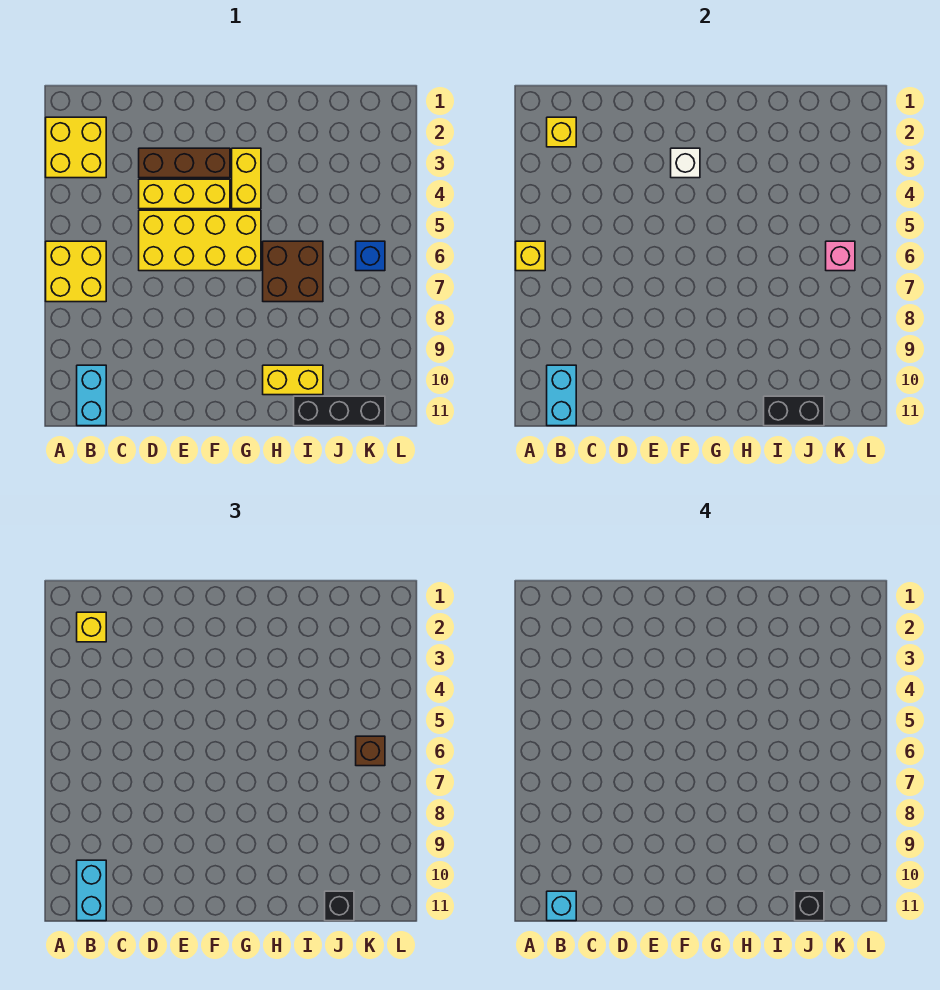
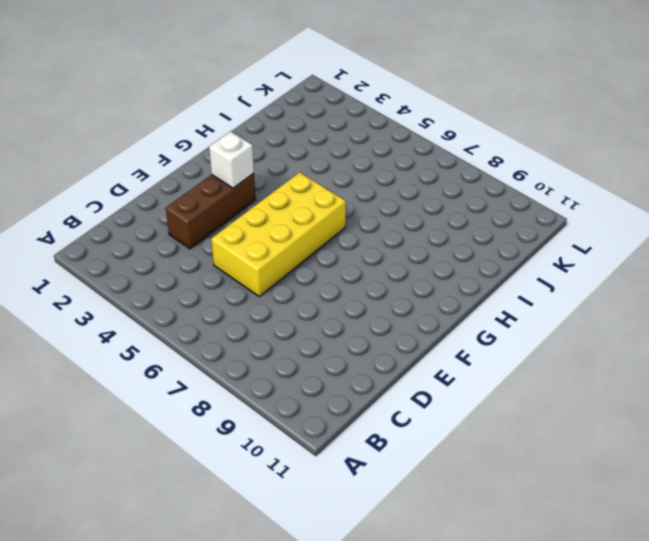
none -> yellow 2x2 brick [46,117,106,178]
none -> yellow 2x2 brick [46,241,106,302]
none -> cyan 1x2 brick [77,365,106,426]

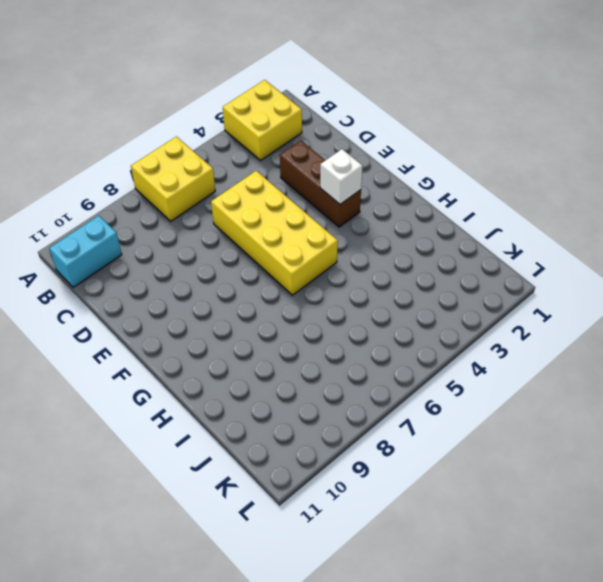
none -> yellow 1x3 brick [139,179,230,209]
none -> yellow 1x2 brick [232,148,261,209]
none -> brown 2x2 brick [263,241,323,302]

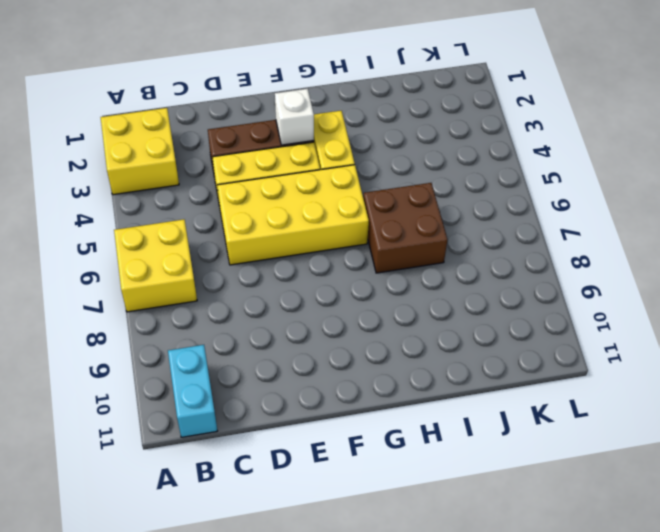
none -> yellow 1x2 brick [263,365,323,395]
none -> black 1x3 brick [294,396,385,426]
none -> blue 1x1 brick [356,241,385,271]

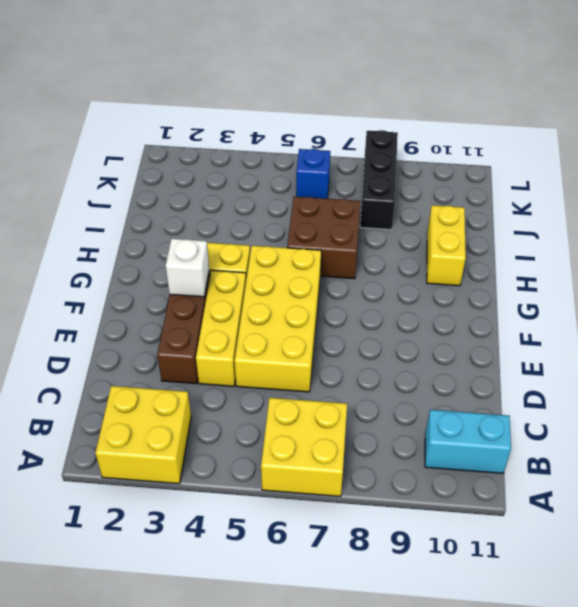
black 1x3 brick [360,130,398,230] -> black 1x3 brick moved to [294,396,385,426]
none -> yellow 1x1 brick [516,241,545,271]
none -> yellow 1x1 brick [547,117,576,147]
none -> cyan 1x2 brick [547,365,576,426]

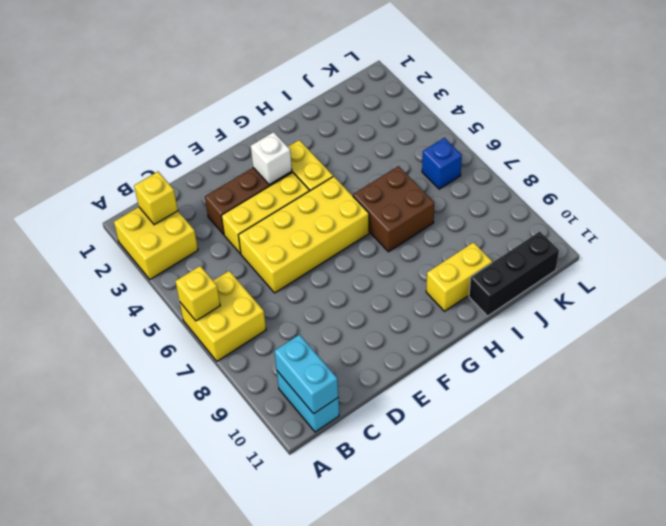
none -> black 1x2 brick [764,396,824,426]
none -> pink 1x1 brick [826,241,855,271]
none -> yellow 1x1 brick [77,612,106,642]

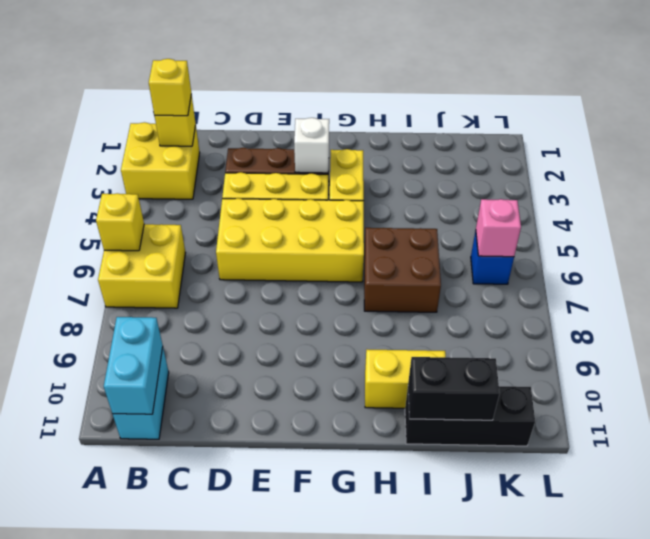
none -> cyan 1x2 brick [77,860,106,921]
none -> black 1x1 brick [325,891,354,921]
none -> brown 1x1 brick [356,736,385,766]

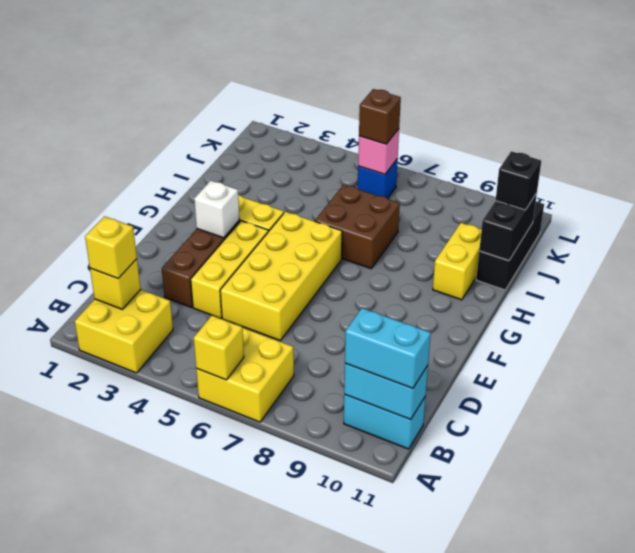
none -> cyan 1x1 brick [547,891,576,921]
none -> black 1x1 brick [795,891,824,921]

